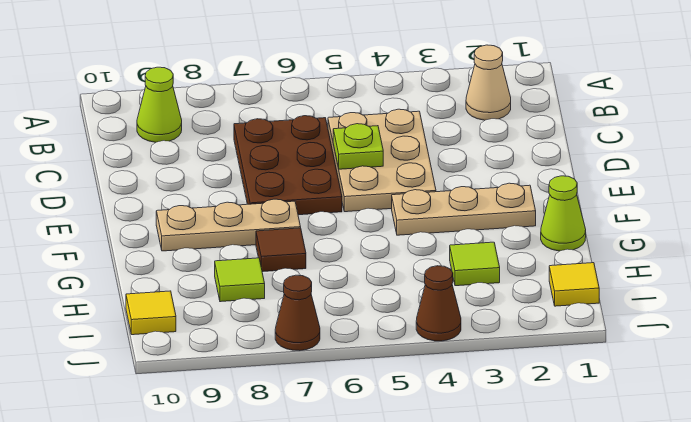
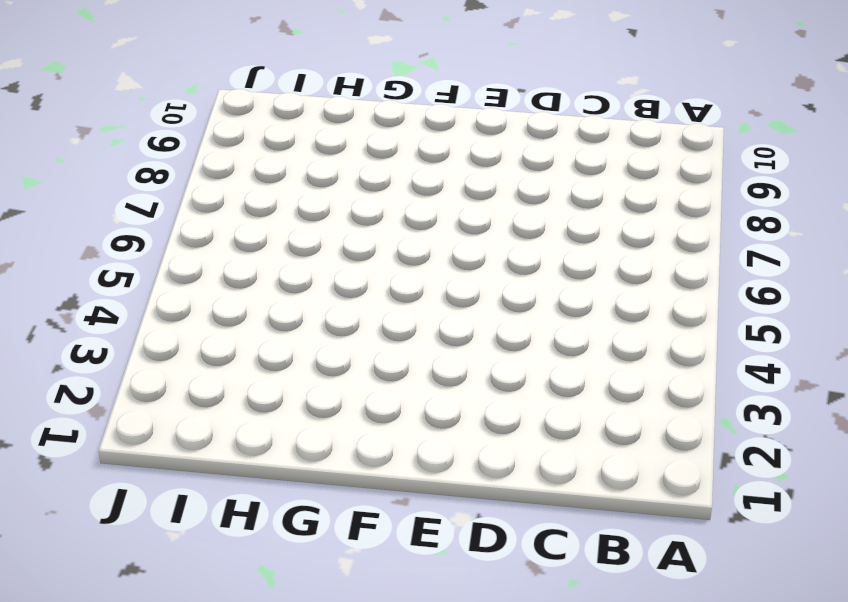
none -> tan 1x1 cone [466,45,511,120]
none -> lime 1x1 cone [137,67,182,142]
none -> tan 2x3 plate [328,109,436,212]

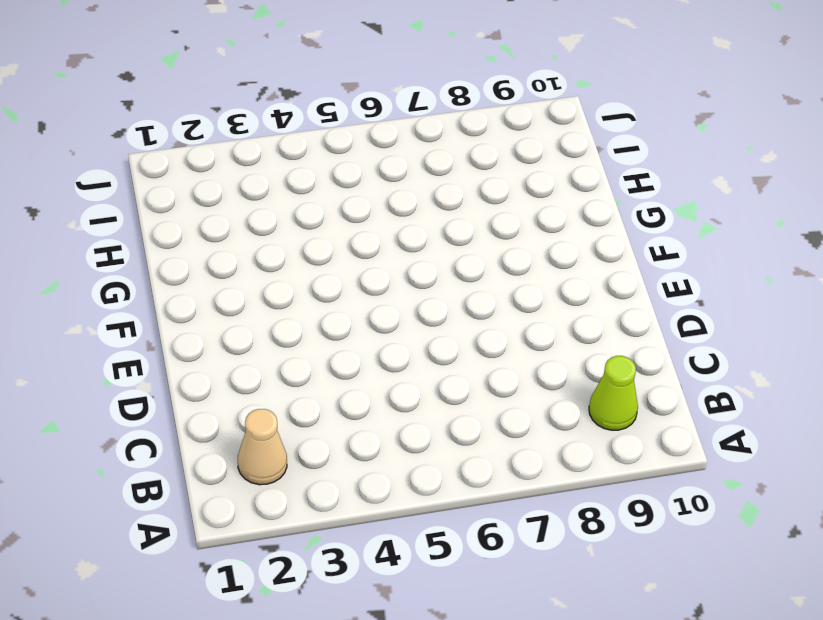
none -> tan 2x3 plate [328,109,436,212]
none -> brown 2x3 plate [234,116,342,215]
none -> tan 1x3 plate [392,183,536,235]

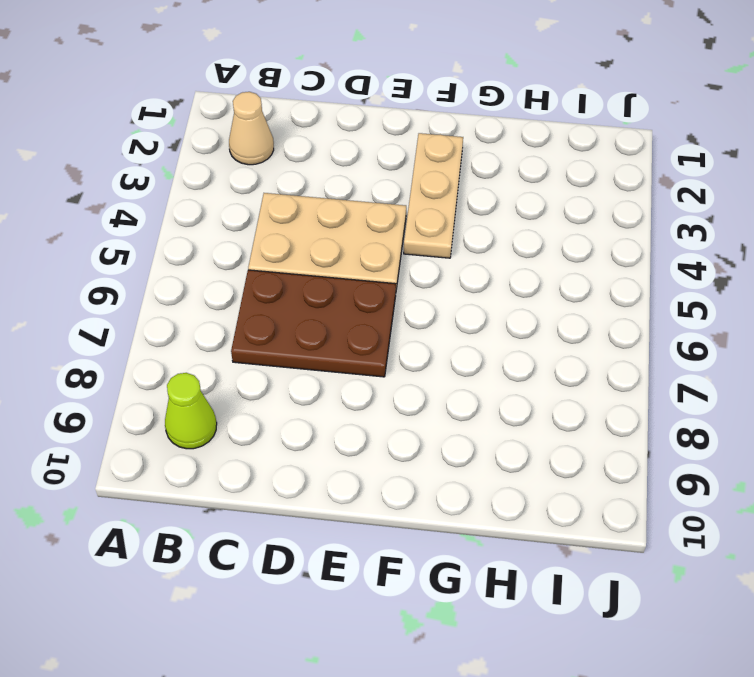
none -> tan 1x3 plate [156,199,301,251]
none -> lime 1x1 cone [541,176,586,251]
none -> brown 1x1 tile [256,228,306,272]

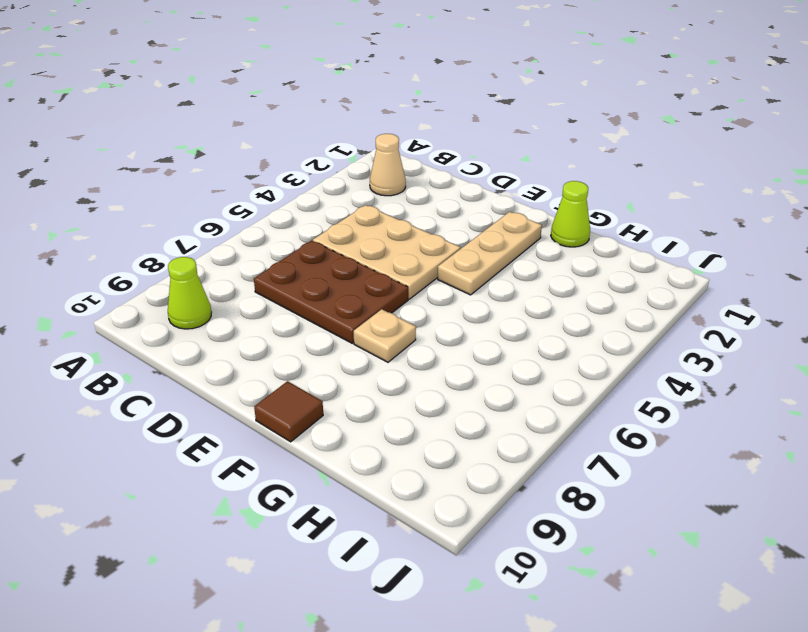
tan 1x1 plate [354,309,416,362] -> tan 1x3 plate [156,199,301,251]
brown 1x1 tile [254,381,323,442] -> brown 1x1 tile moved to [256,228,306,272]
none -> lime 1x1 tile [450,242,500,286]
none -> lime 1x1 tile [215,258,265,302]
none -> yellow 1x1 tile [549,263,599,306]

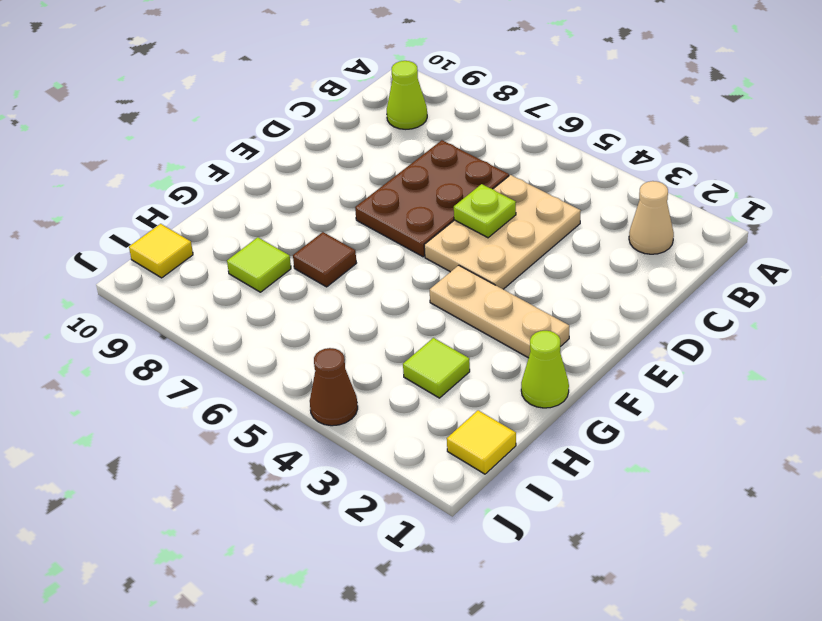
none -> tan 1x3 plate [156,199,301,251]
none -> brown 1x1 cone [275,275,320,351]

